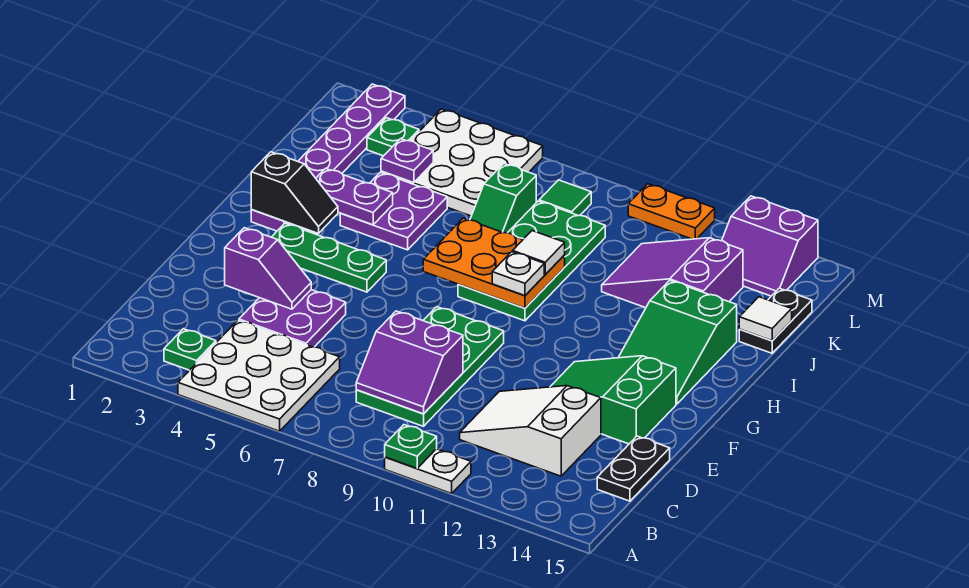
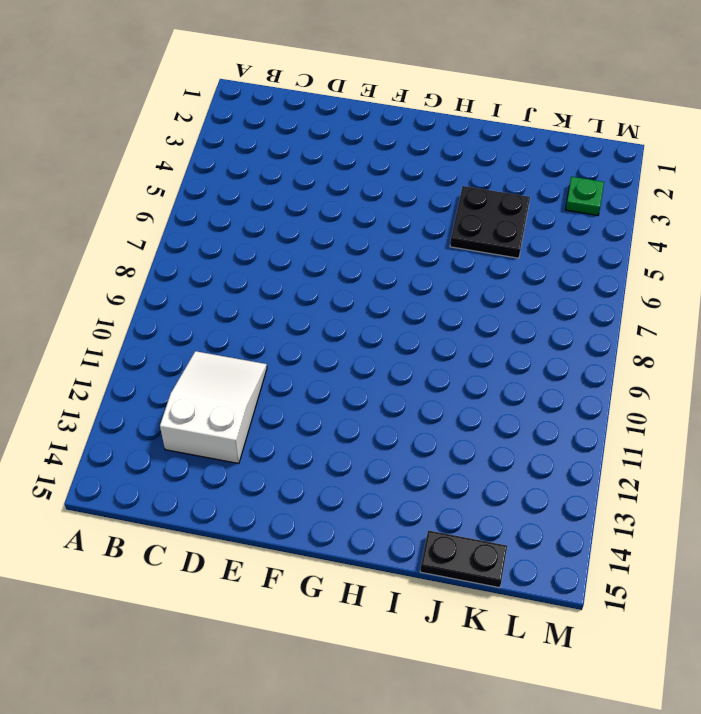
black 2x2 plate [450,186,530,258] -> purple 2x2 plate [340,172,447,250]
none -> white 3x3 plate [178,320,340,431]
none -> white 1x2 plate [385,449,471,494]
none -> green 1x1 plate [164,329,216,370]
none -> green 2x4 plate [356,307,504,426]

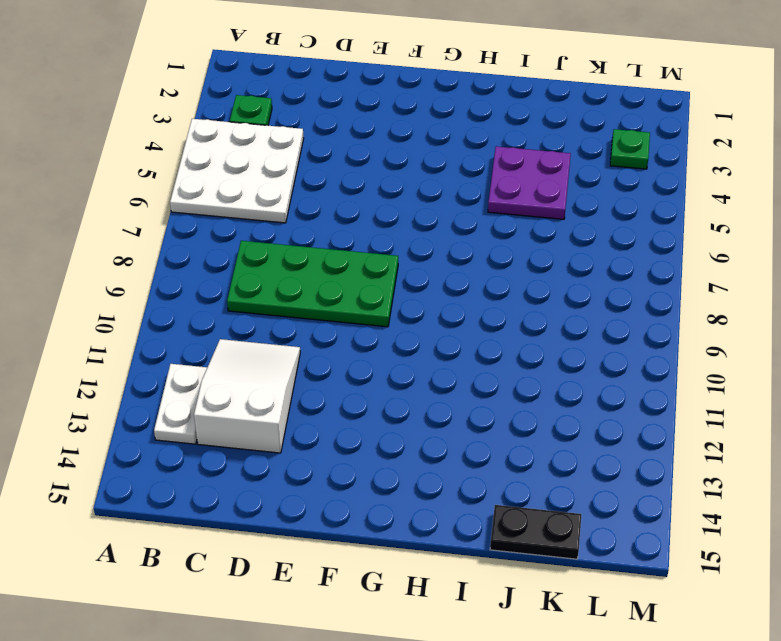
white 1x2 plate [154,364,207,444] -> white 1x2 plate moved to [385,449,471,494]
none -> black 1x2 plate [597,436,670,501]
none -> purple 2x2 plate [239,290,346,347]
none -> green 2x3 slope [550,356,676,444]
none -> green 1x3 plate [272,223,386,292]

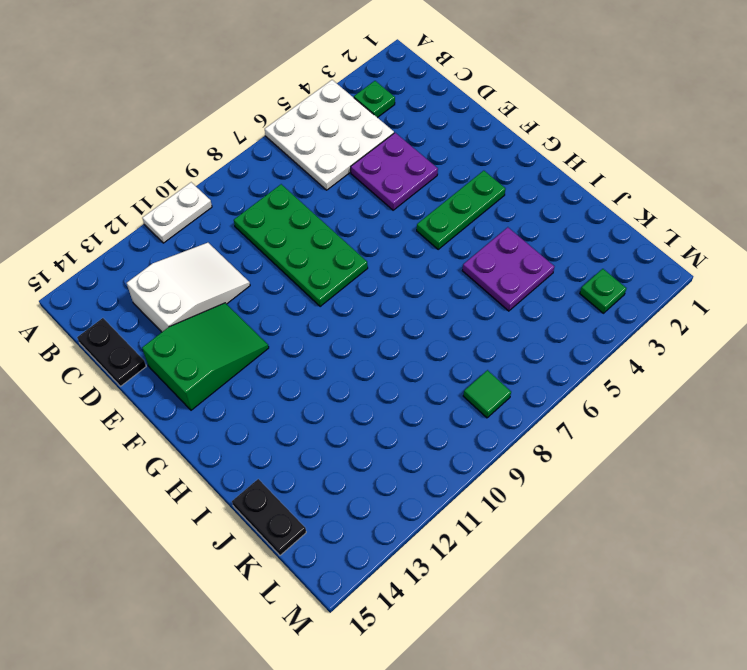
none -> green 2x3 slope [618,280,737,404]
none -> purple 1x6 plate [251,84,405,231]
none -> green 2x4 plate [458,201,605,321]
none -> green 1x2 slope [470,164,536,233]

